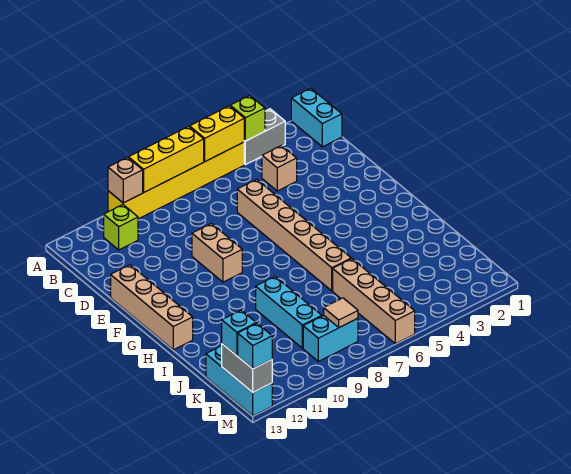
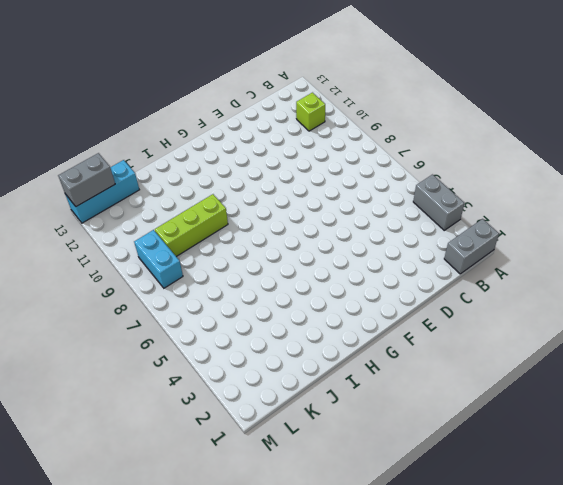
grey 1x2 brick [444,219,499,274] -> cyan 1x2 brick [291,88,342,147]
lime 1x3 brick [155,194,228,257] -> cyan 1x3 brick [256,277,322,348]
none -> yellow 1x6 brick [108,142,244,219]
none -> tan 1x1 brick [262,146,297,191]
none -> tan 1x6 brick [237,179,351,291]

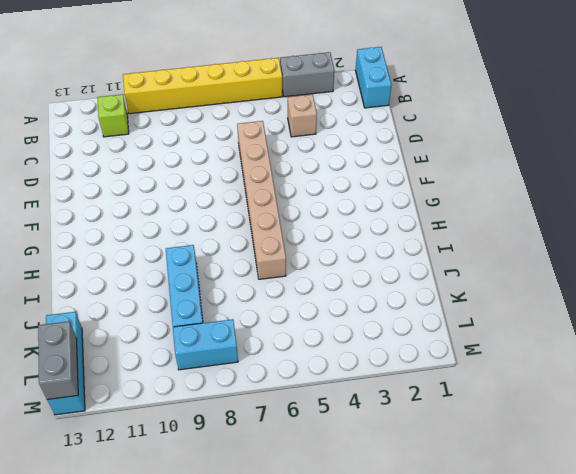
none -> tan 1x2 brick [192,224,242,282]
none -> tan 1x4 brick [111,265,193,350]
none -> tan 1x4 brick [333,259,415,344]

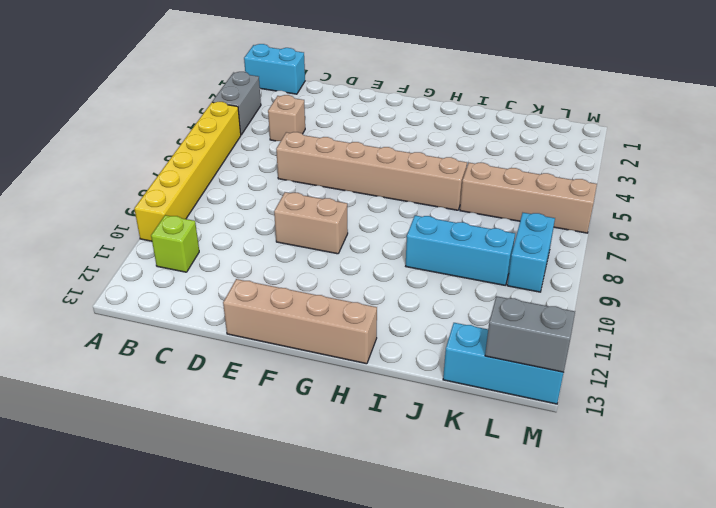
none -> lime 1x1 brick [230,96,265,141]
none -> yellow 1x2 brick [190,106,244,161]
none -> yellow 1x3 brick [128,127,204,193]

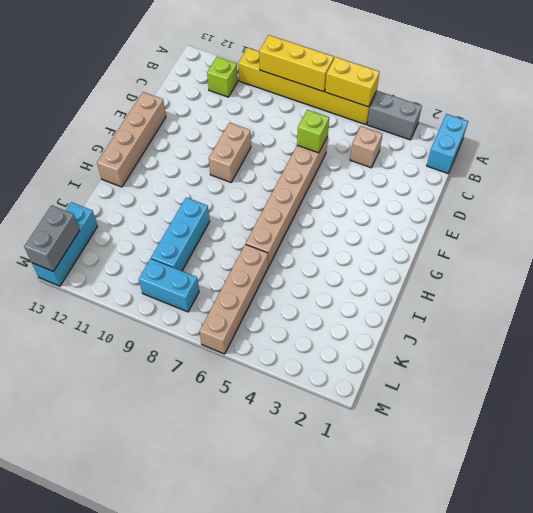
lime 1x1 brick [297,110,329,153] -> lime 1x1 brick moved to [230,96,265,141]
none -> tan 1x1 brick [108,157,143,203]
none -> tan 1x1 tile [324,298,358,327]
none -> cyan 1x1 brick [222,310,256,355]

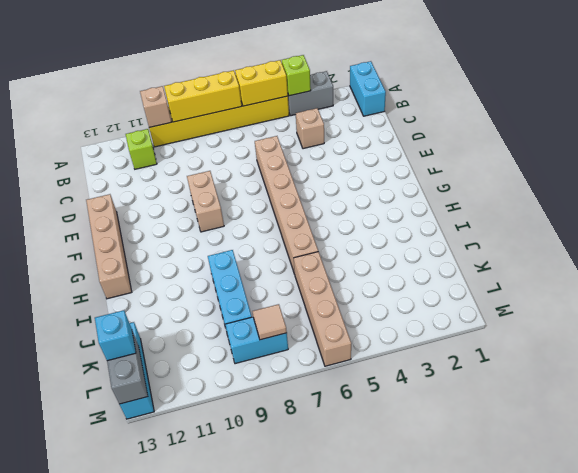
none -> cyan 1x1 brick [238,323,272,369]

